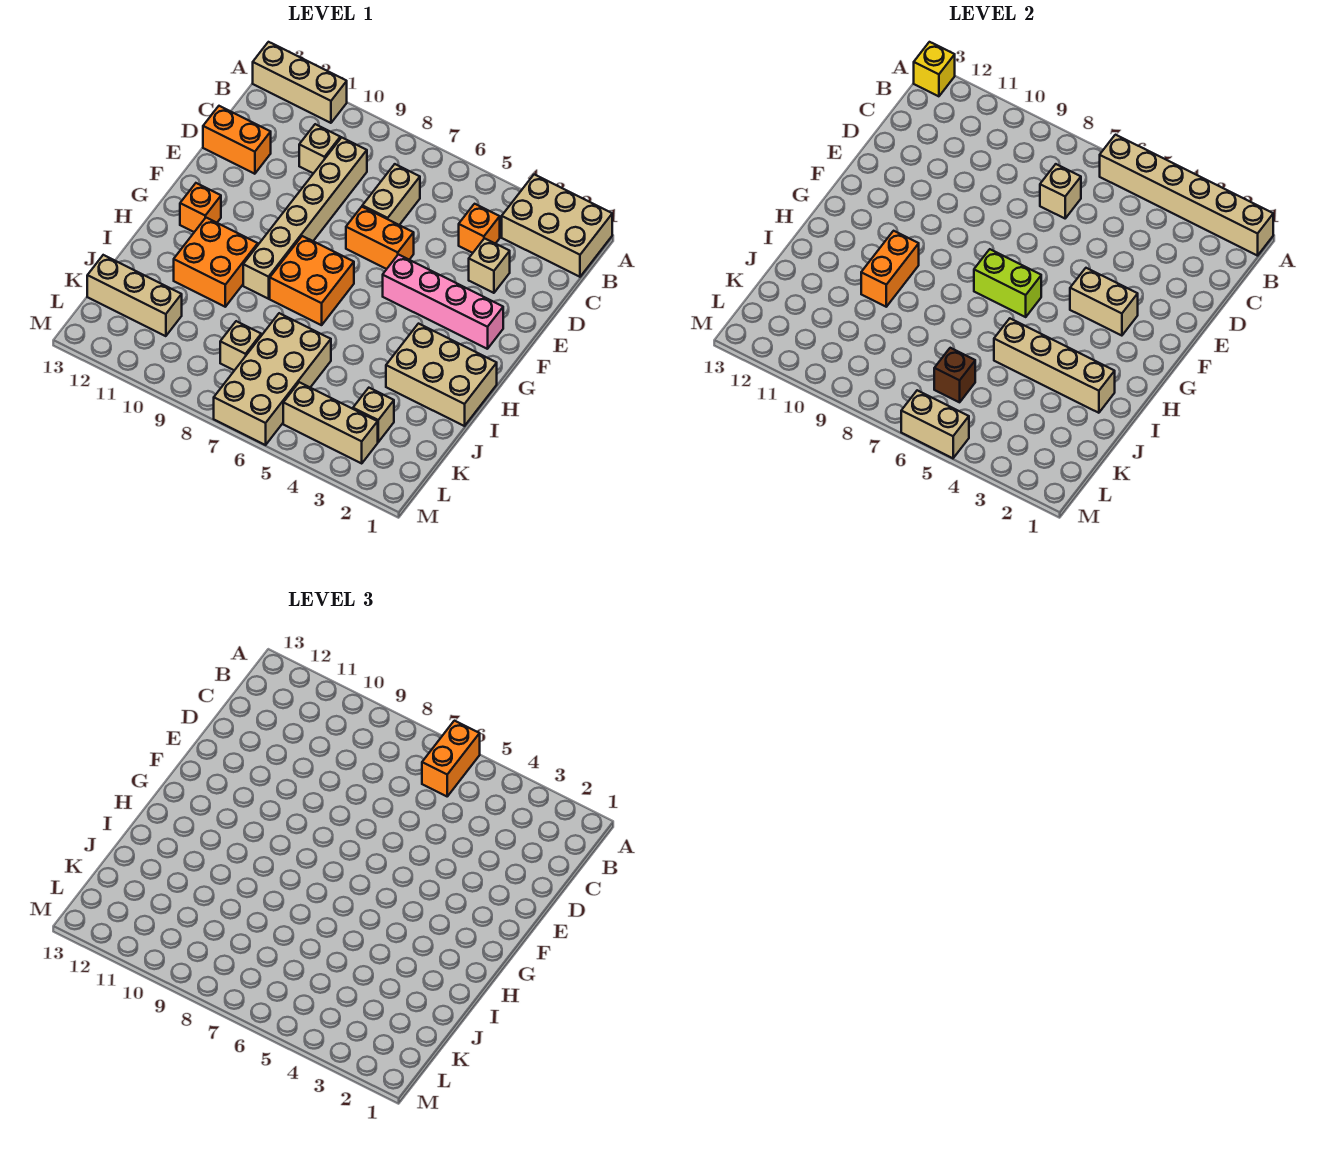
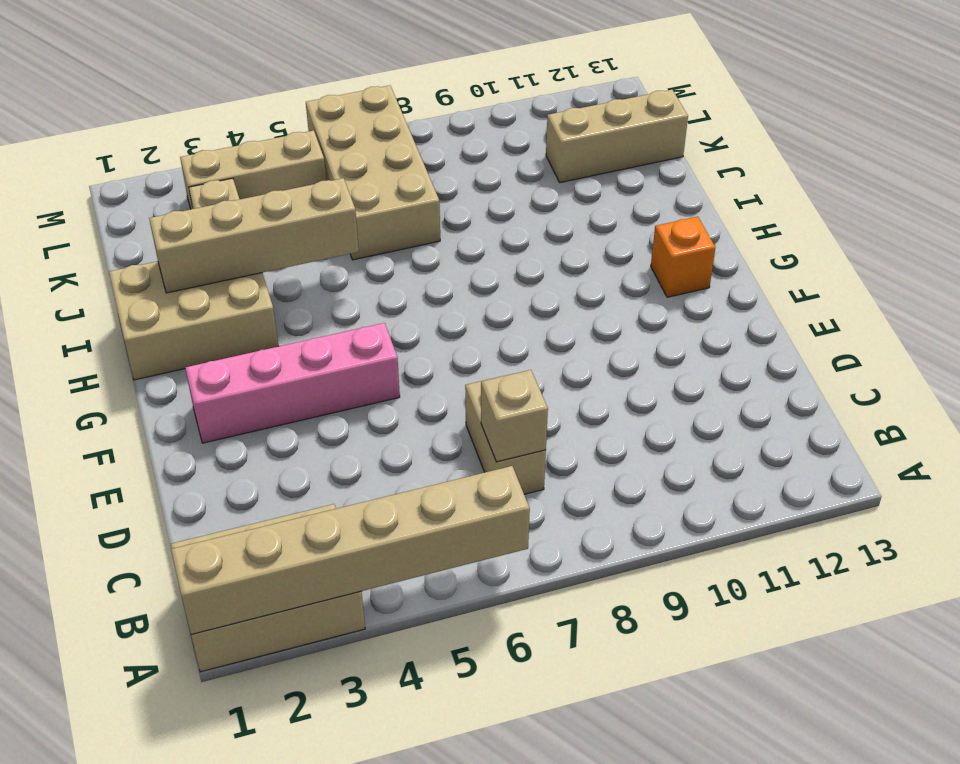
none -> tan 1x3 brick [253,42,347,123]
none -> orange 1x1 brick [459,204,500,253]
none -> tan 1x6 brick [243,138,367,299]

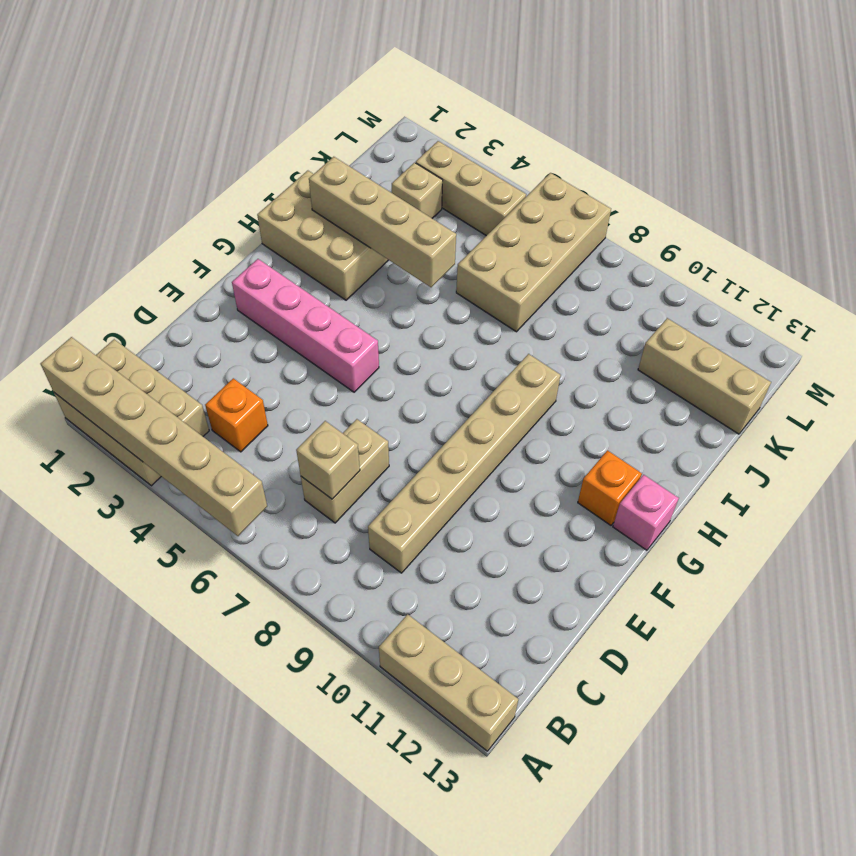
pink 1x1 brick [613,475,679,550] -> none
none -> tan 1x1 brick [299,124,340,173]
none -> tan 1x1 brick [469,238,510,293]
none -> orange 1x2 brick [203,106,271,174]

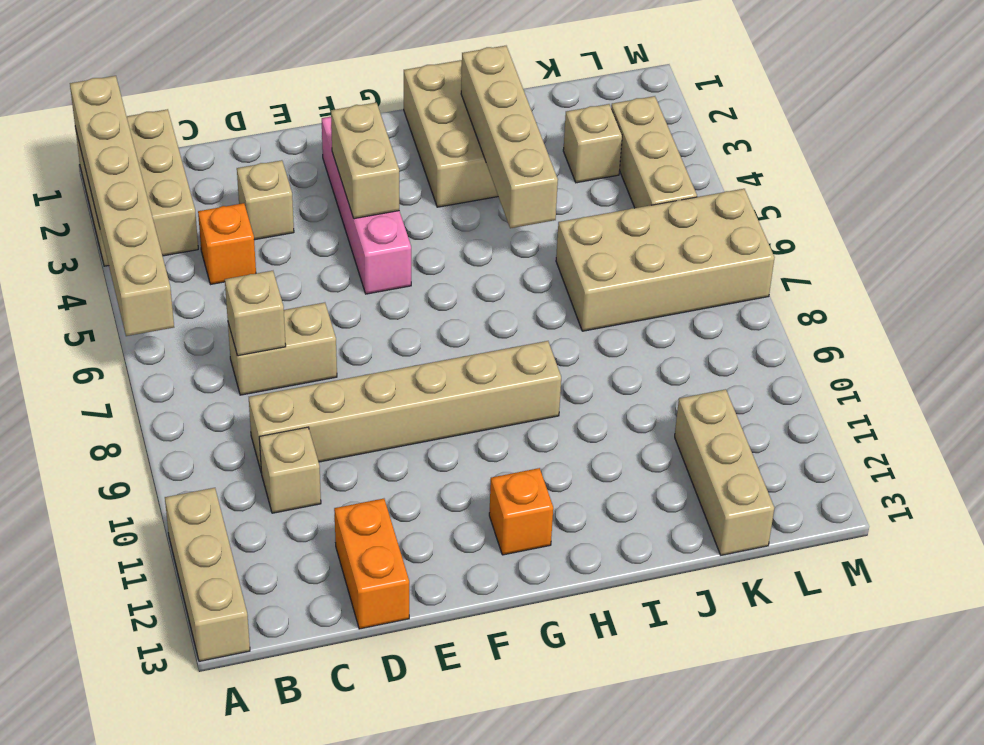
none -> orange 1x2 brick [346,207,414,269]
none -> orange 2x2 brick [270,236,354,325]
none -> orange 2x2 brick [174,218,258,307]

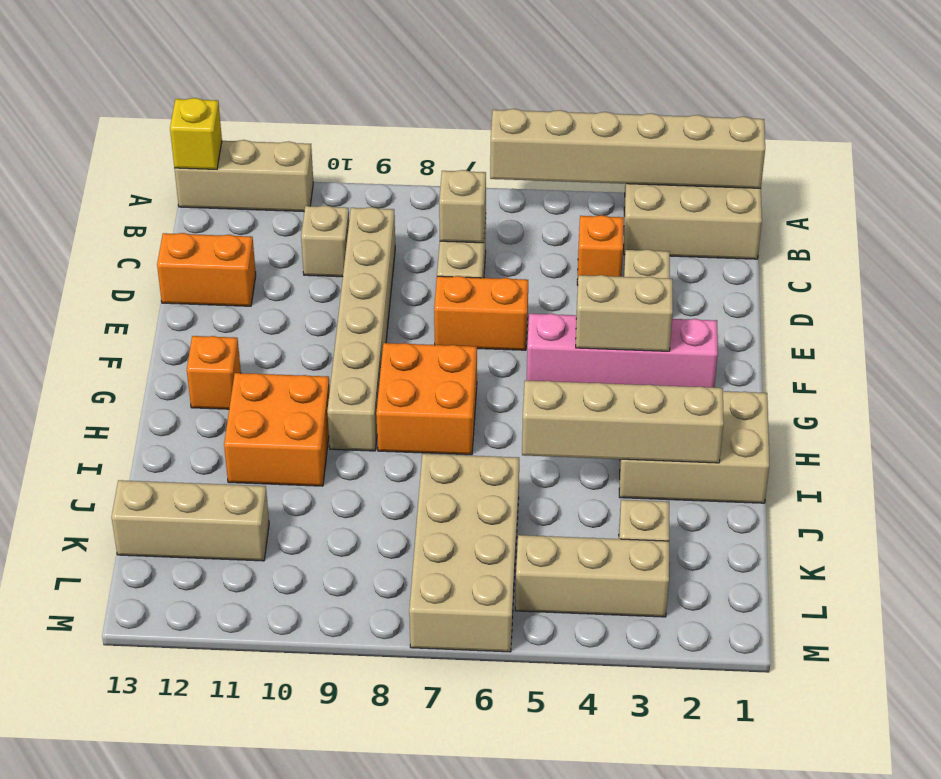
none -> tan 1x1 brick [220,321,261,370]
none -> lime 1x2 brick [974,249,1041,317]
none -> orange 1x2 brick [861,231,919,307]

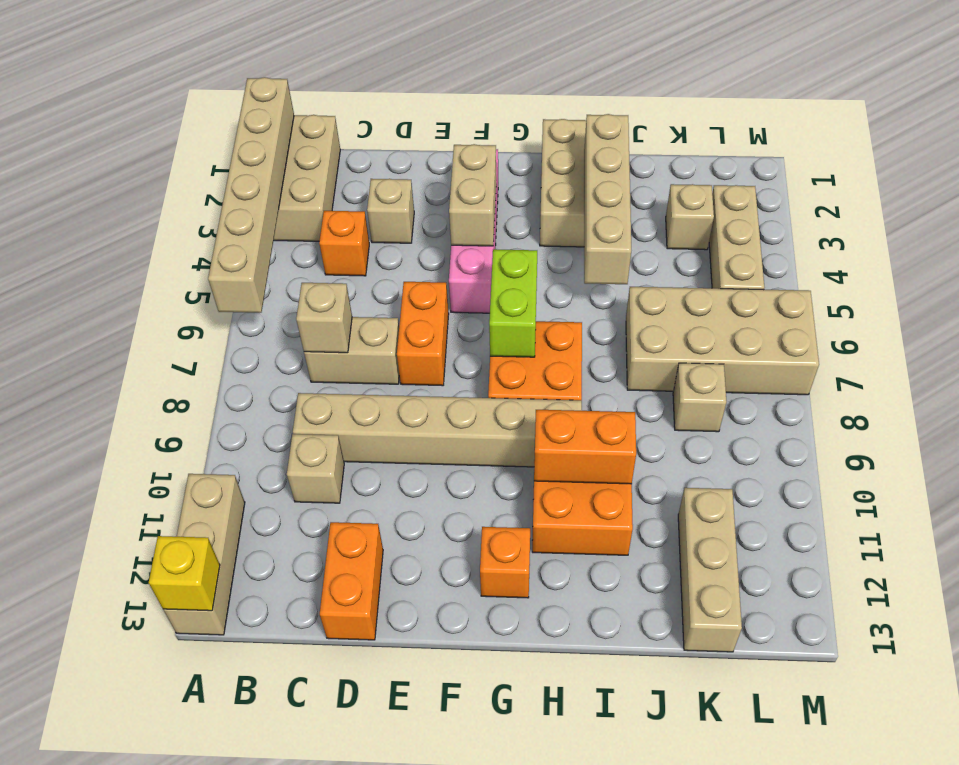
none -> brown 1x1 brick [934,348,975,402]
none -> tan 1x2 brick [901,390,969,458]
none -> orange 1x2 brick [422,721,480,796]

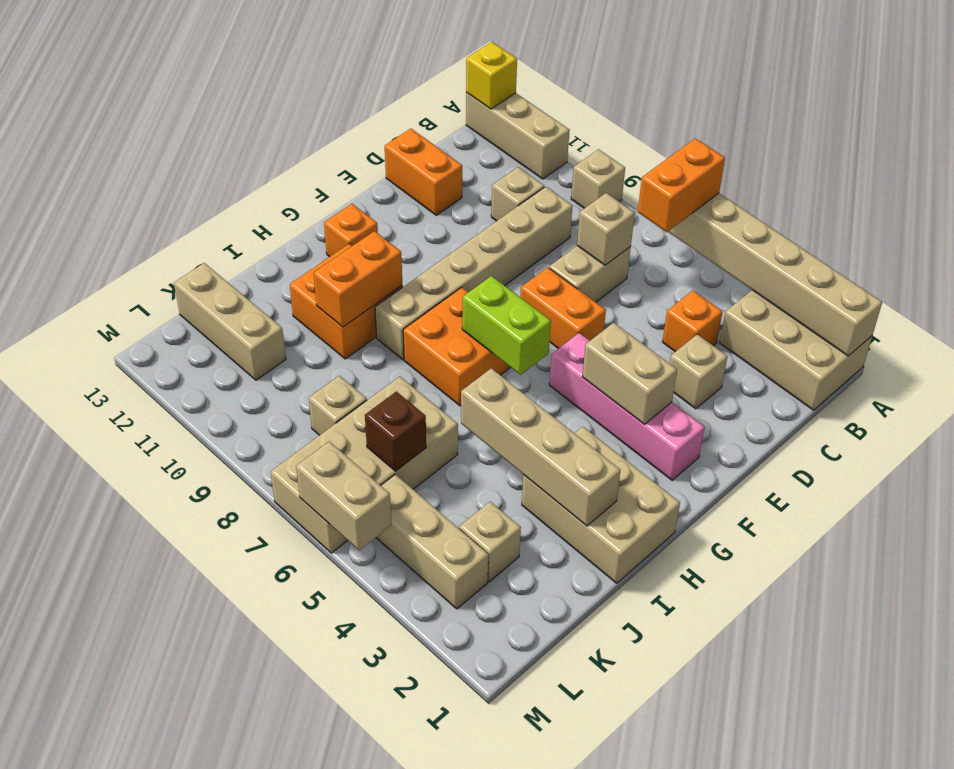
tan 1x1 brick [571,149,625,208] -> none

